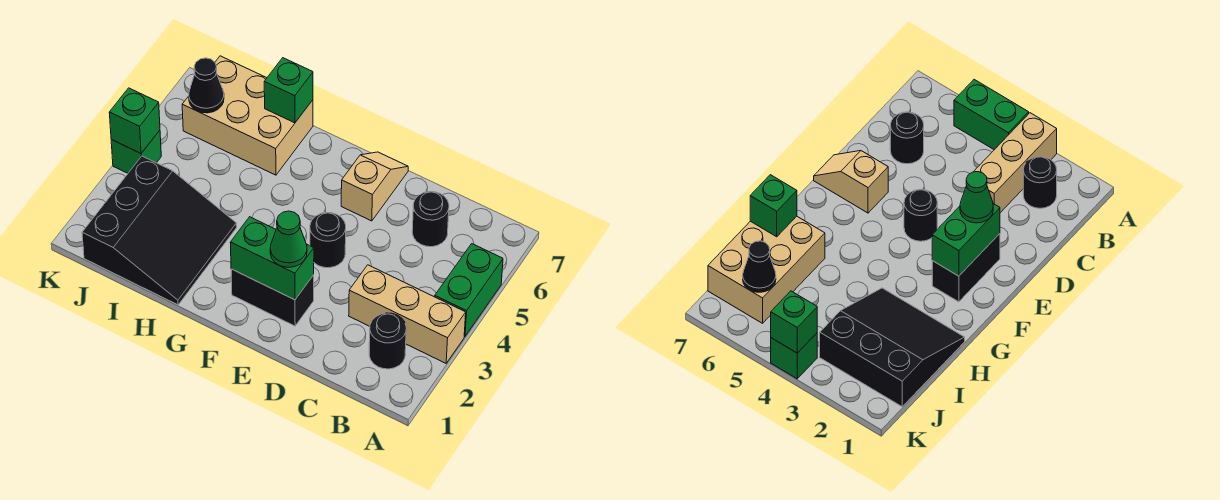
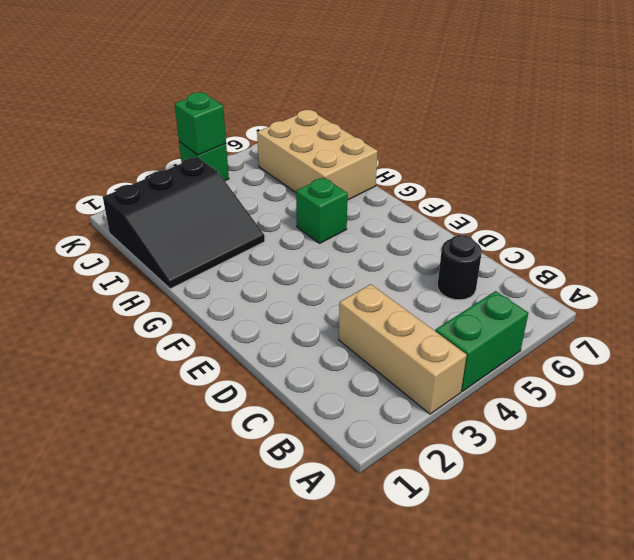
green 1x1 brick [296,178,348,243] -> green 1x1 brick moved to [264,58,313,123]
none -> black 1x1 round brick [369,313,406,369]
none -> black 1x2 brick [231,269,314,326]
none -> black 1x1 round brick [310,212,346,268]

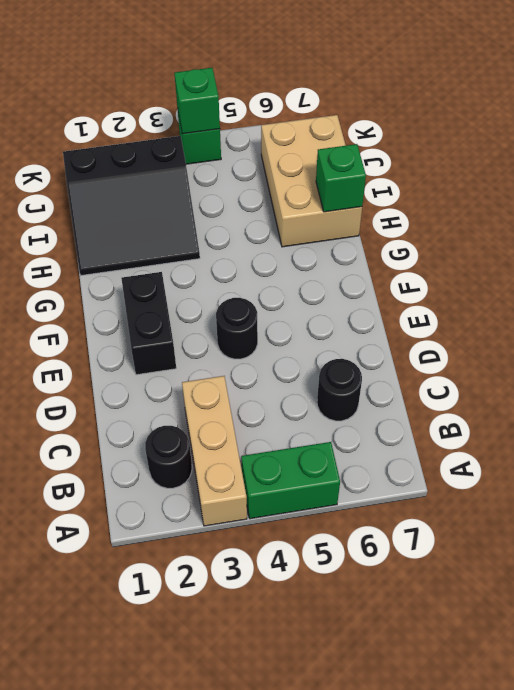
none -> tan 1x2 slope [341,152,408,221]
none -> green 1x2 brick [230,217,314,300]
none -> black 1x1 cone [189,58,224,113]

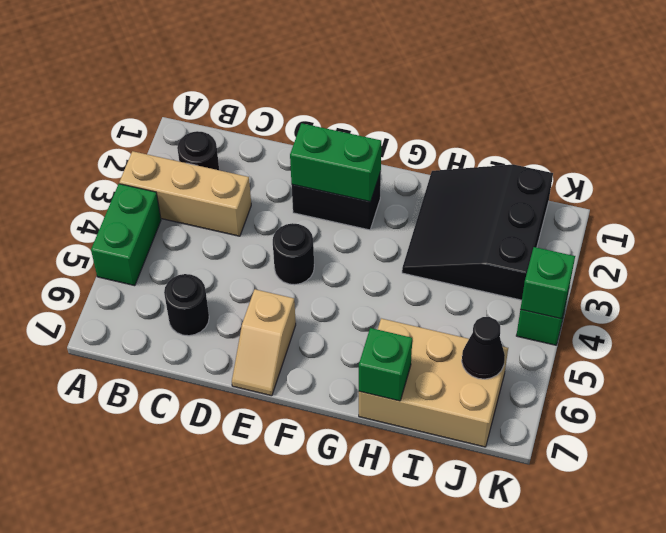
none -> green 1x1 cone [270,211,307,267]

